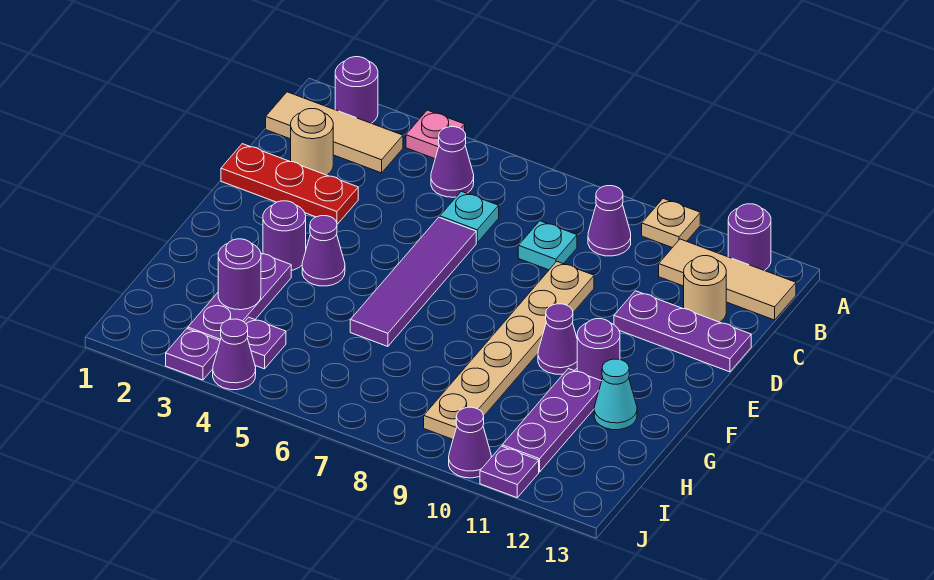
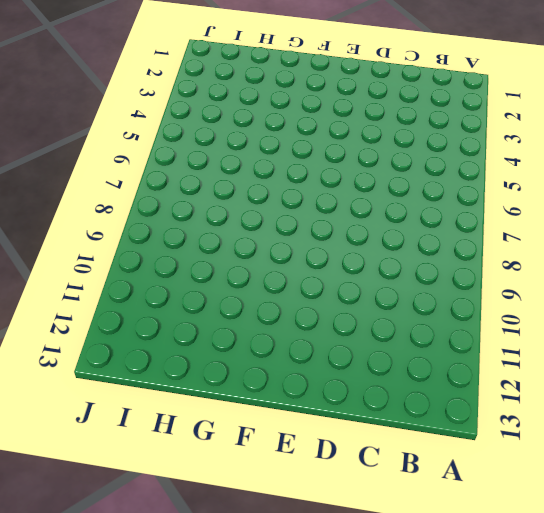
none -> purple 1x1 round brick [335,57,378,123]
none -> pink 1x1 plate [406,110,465,159]
none -> tan 1x1 plate [642,199,700,248]

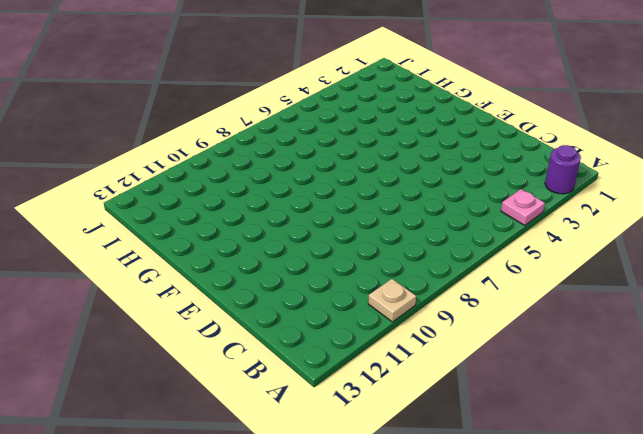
none -> purple 1x1 round brick [728,204,771,271]
none -> tan 1x3 tile [266,92,403,173]
none -> purple 1x1 cone [431,127,474,197]

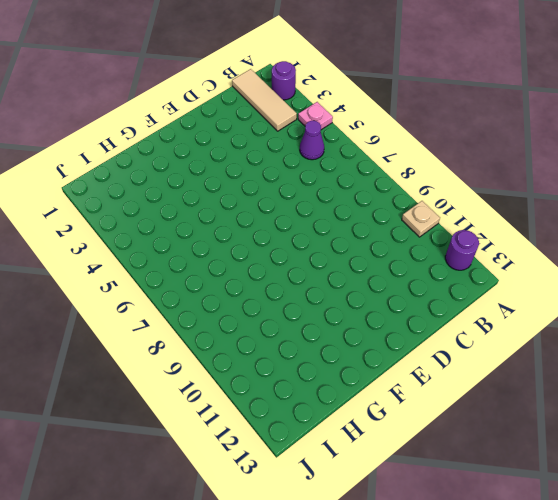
none -> purple 1x1 cone [588,186,631,256]
none -> tan 1x3 tile [659,239,796,320]
none -> tan 1x1 round brick [291,109,333,175]

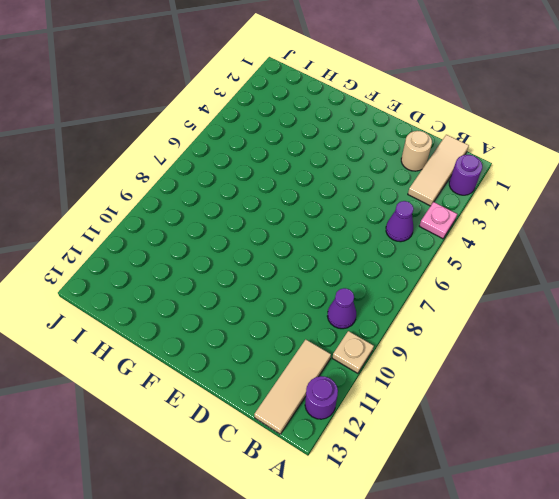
none -> cyan 1x1 plate [440,191,499,243]
none -> cyan 1x1 plate [518,221,577,270]
none -> tan 1x1 round brick [684,256,726,322]

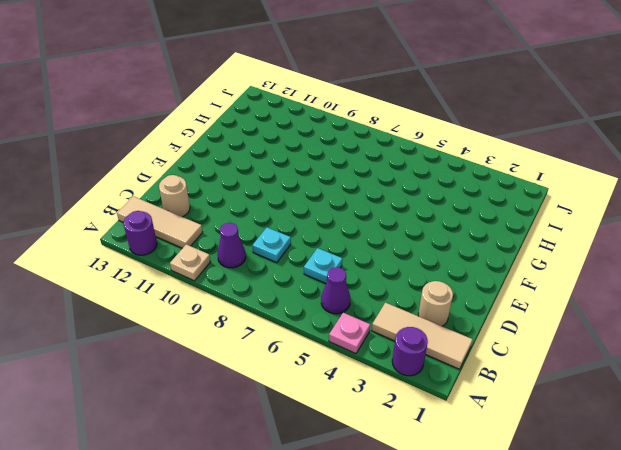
none -> red 1x3 plate [221,144,358,224]
none -> purple 1x4 tile [350,217,476,347]
none -> tan 1x6 plate [424,262,594,439]

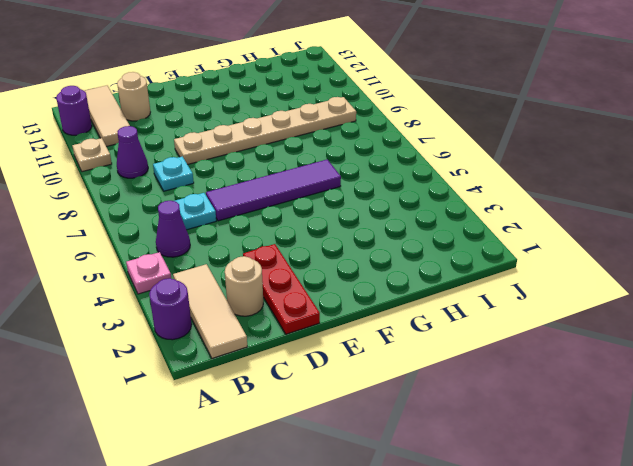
none -> purple 1x3 plate [614,291,751,372]
none -> purple 1x1 round brick [263,201,306,271]
none -> purple 1x1 cone [302,216,345,286]

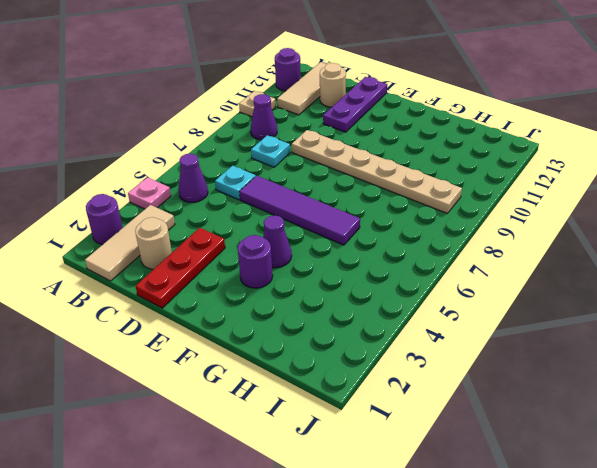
none -> purple 1x1 cone [538,304,577,374]
none -> purple 1x1 round brick [577,319,620,381]
none -> purple 1x3 plate [188,254,291,341]

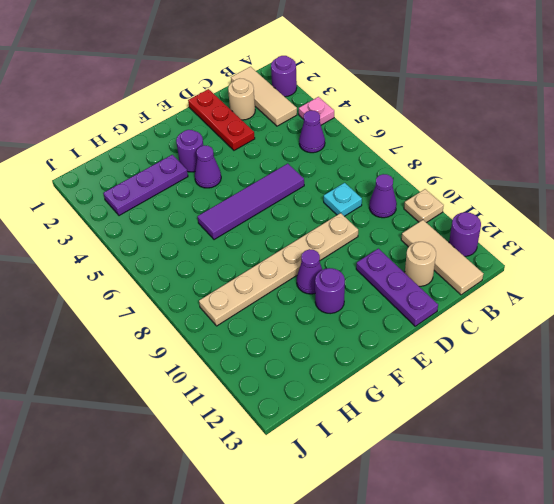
none -> cyan 1x1 plate [440,191,499,243]
none -> purple 1x3 plate [502,369,601,472]
none -> cyan 1x1 cone [594,359,637,430]

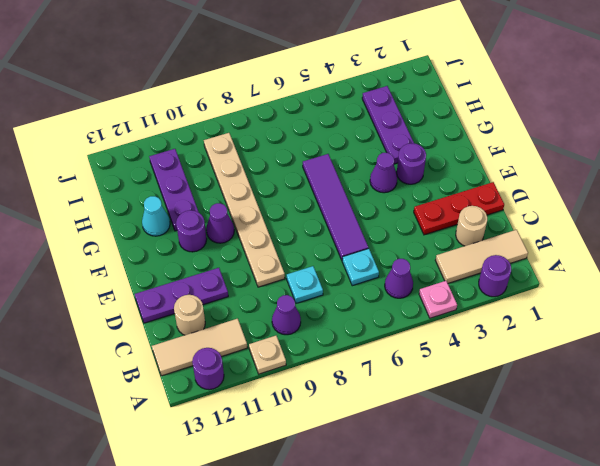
none -> purple 1x1 plate [245,317,286,369]
none -> purple 1x1 plate [166,329,220,380]
none -> purple 1x1 cone [213,319,256,390]

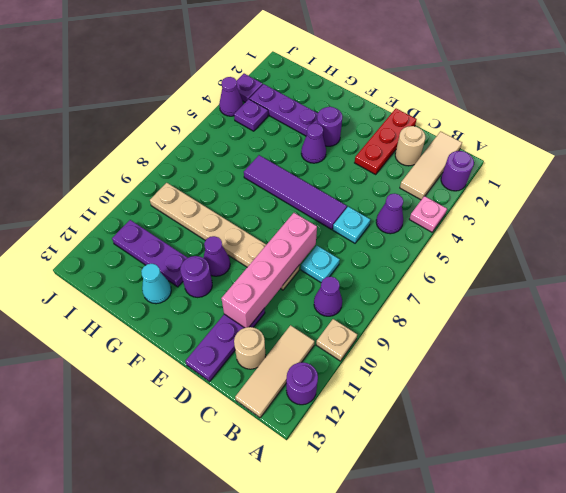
pink 1x4 brick [221,213,317,328] -> none
none -> purple 1x1 cone [449,407,491,478]
none -> purple 1x1 plate [480,446,539,498]
none -> purple 1x1 round brick [218,239,261,310]

